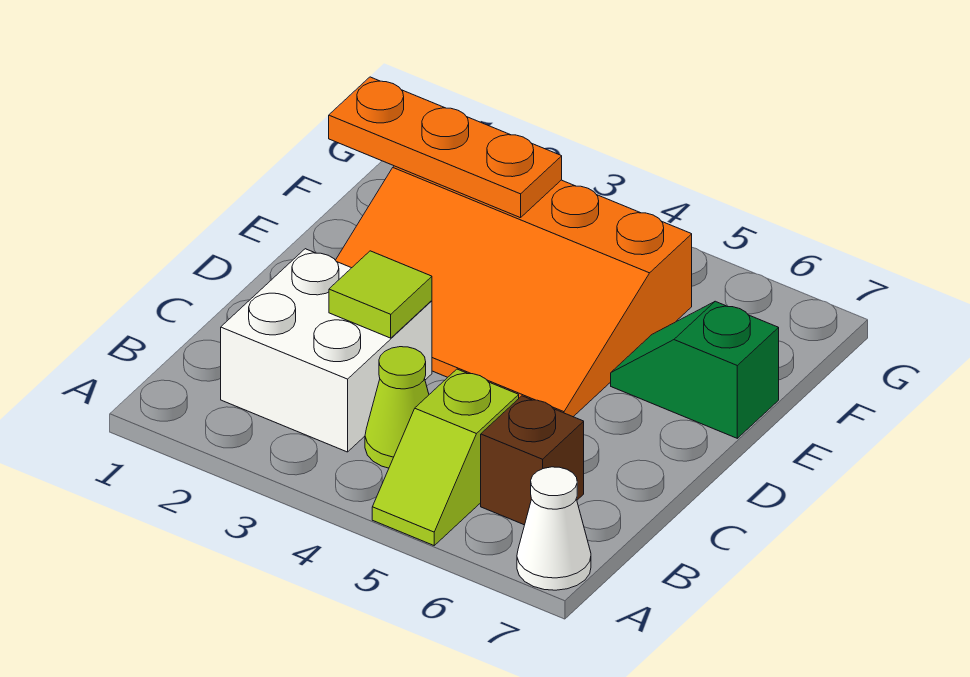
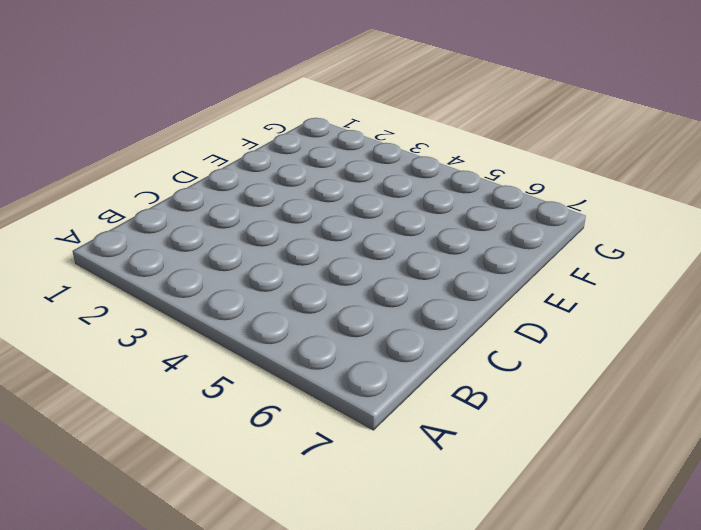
none -> lime 1x2 slope [372,369,519,545]
none -> white 1x1 cone [517,467,591,590]

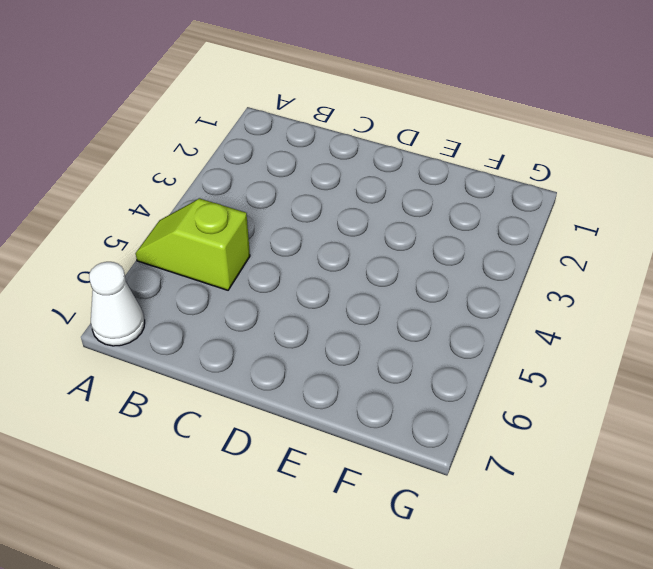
none -> white 2x2 brick [221,249,432,452]
none -> lime 1x1 cone [365,347,429,468]

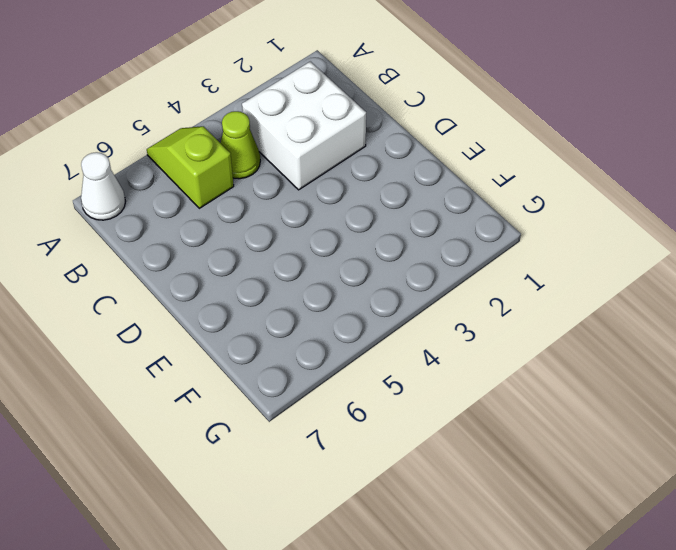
none -> brown 1x1 brick [481,396,584,525]
none -> orange 3x4 slope [336,166,692,417]

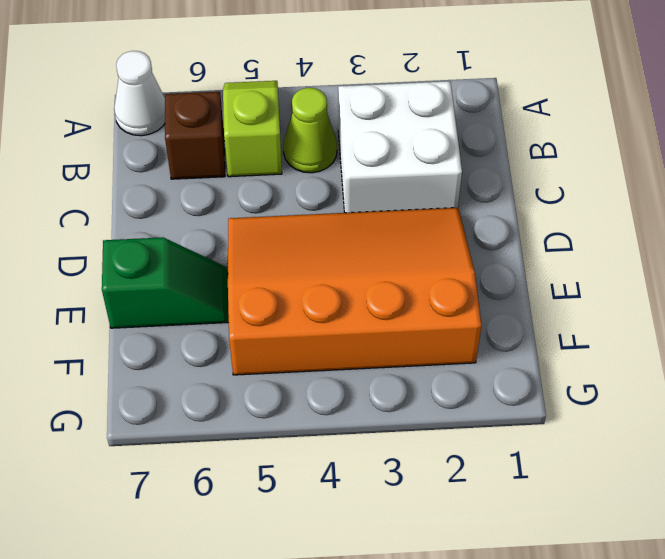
none -> lime 1x1 tile [329,251,432,338]
none -> orange 1x3 plate [329,77,562,218]

